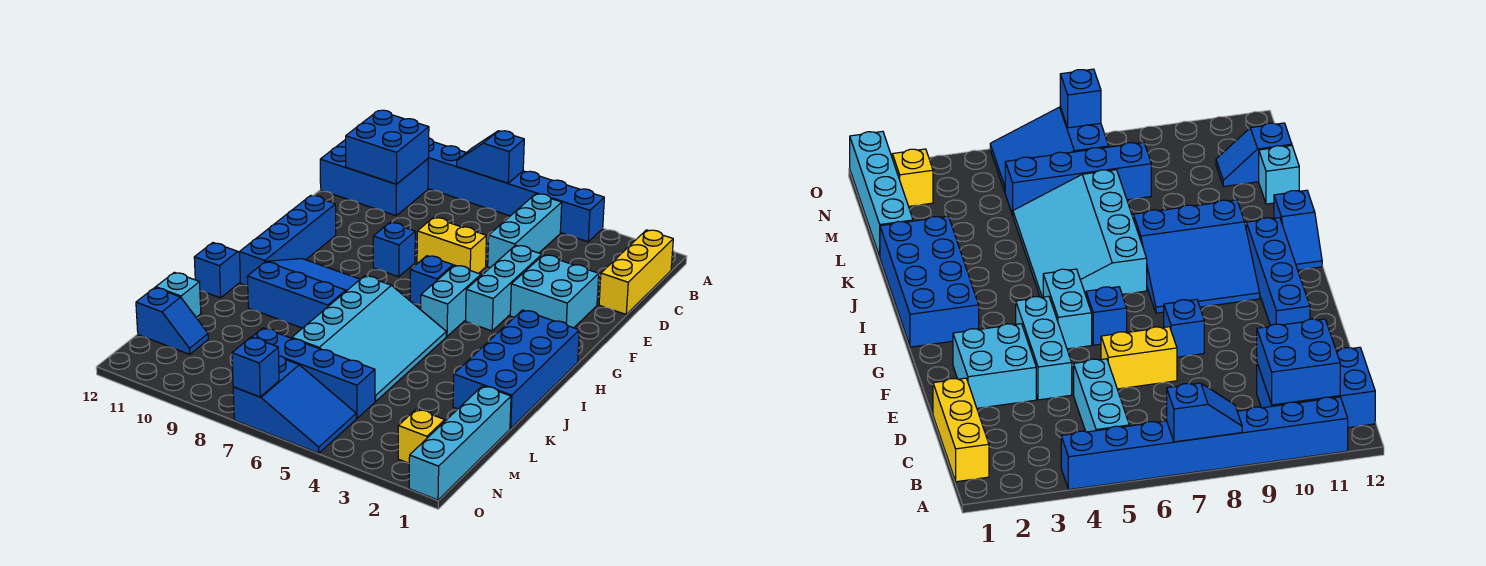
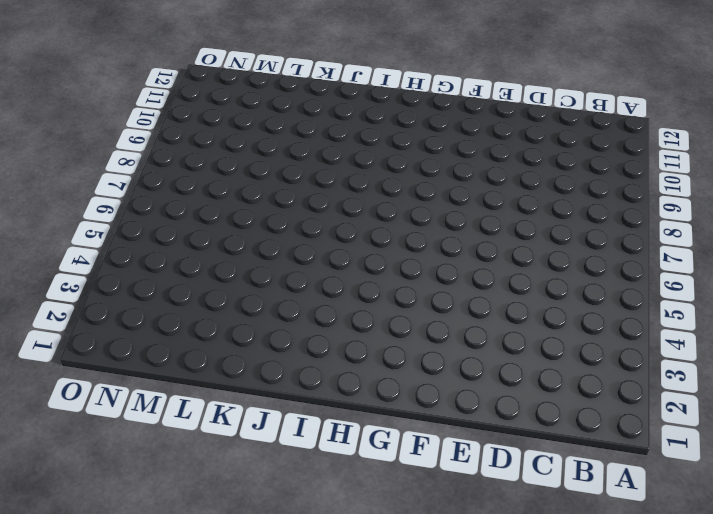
none -> blue 1x8 brick [428,138,604,242]
none -> yellow 1x3 brick [599,230,673,314]
none -> cyan 1x3 brick [488,194,562,268]

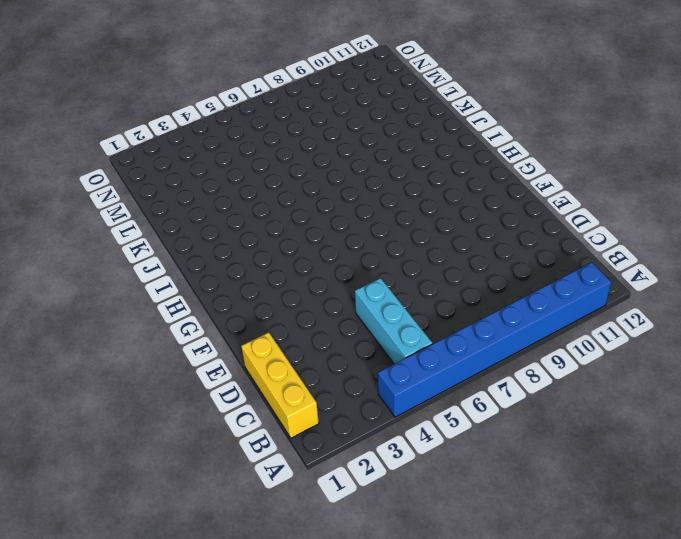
none -> blue 2x3 brick [320,139,428,216]
none -> cyan 2x2 brick [510,255,599,328]
none -> cyan 1x3 brick [466,245,542,331]

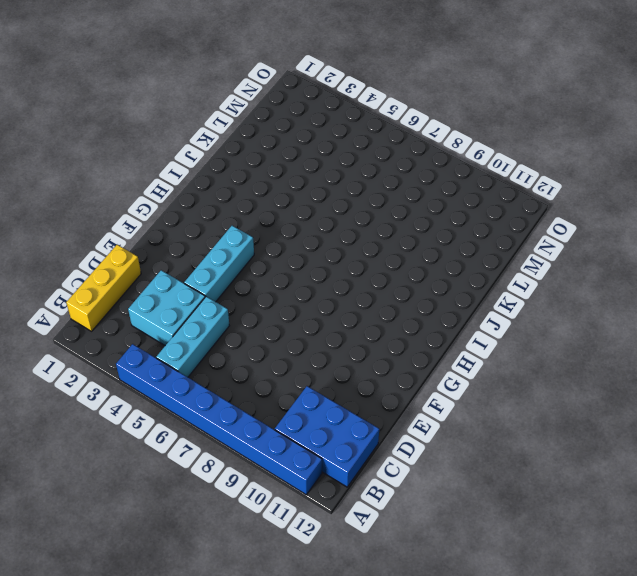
cyan 2x2 brick [128,270,205,346] -> cyan 2x2 brick moved to [510,255,599,328]
none -> yellow 1x2 brick [417,218,486,273]
none -> blue 1x1 brick [373,223,415,277]
none -> blue 1x4 brick [240,195,336,286]

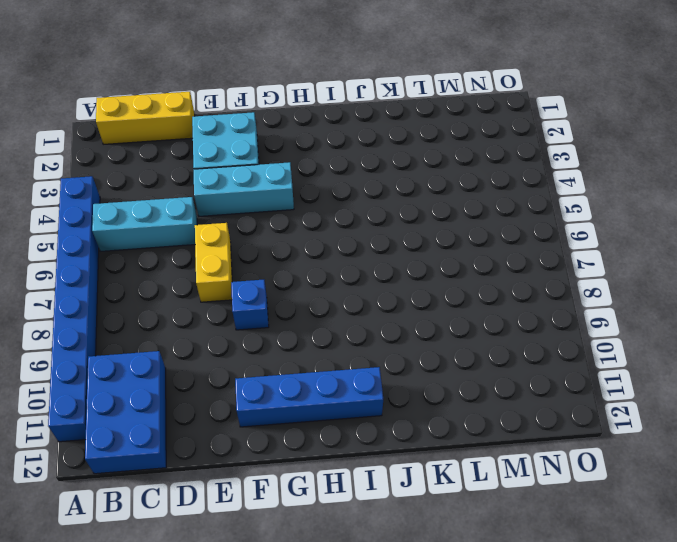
none -> cyan 1x2 brick [421,265,481,336]
none -> blue 1x1 brick [410,256,453,305]
none -> blue 2x4 brick [453,310,579,428]

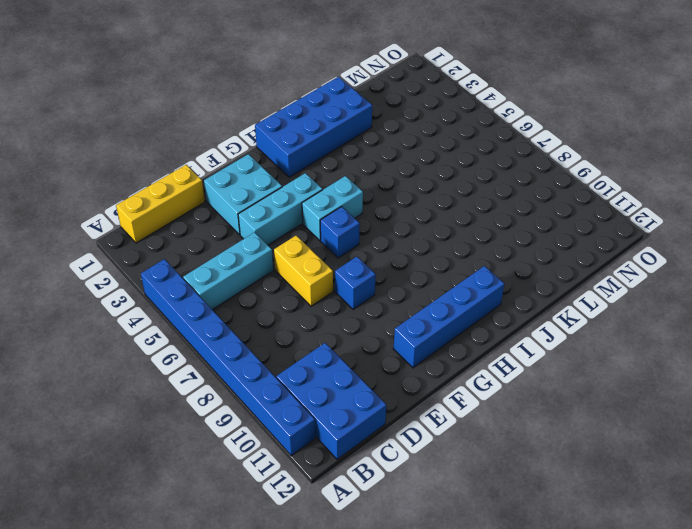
none -> blue 3x3 slope [247,259,360,328]
none -> cyan 3x4 slope [292,276,446,401]
none -> blue 1x2 slope [194,243,240,298]

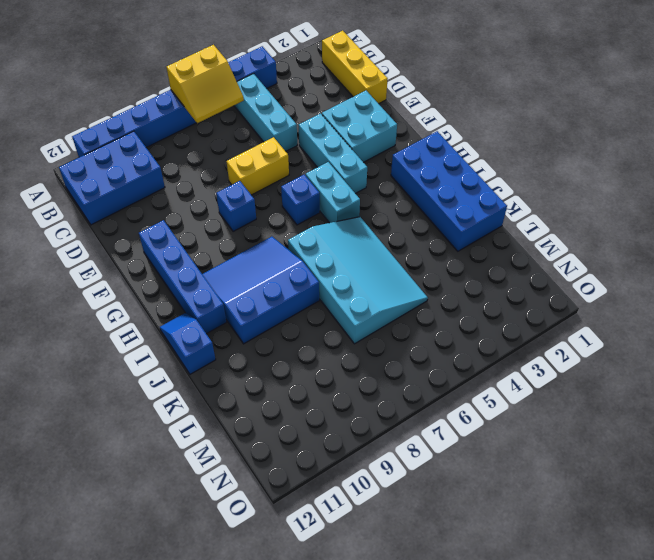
yellow 2x2 slope [167,45,244,123] -> blue 1x2 slope [457,131,524,183]
none -> cyan 1x4 brick [409,386,511,500]
none -> cyan 1x1 brick [156,272,201,317]
none -> blue 1x4 brick [253,328,375,418]

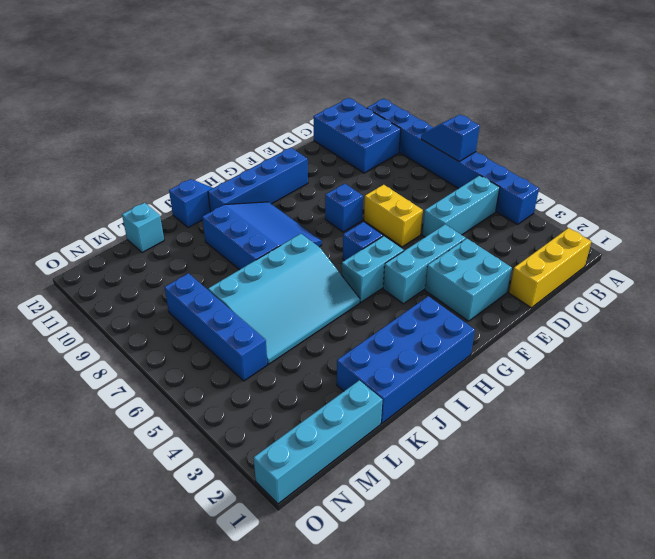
none -> blue 1x2 slope [136,288,208,354]
none -> yellow 1x1 brick [398,409,445,463]
none -> blue 2x3 slope [233,356,356,453]

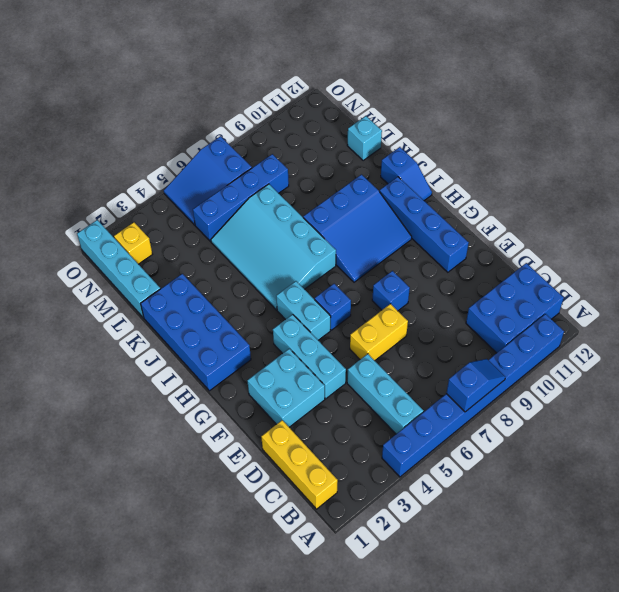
none -> blue 1x2 slope [136,288,208,354]
none -> blue 2x2 brick [346,110,429,184]
none -> blue 1x1 brick [232,337,279,397]

